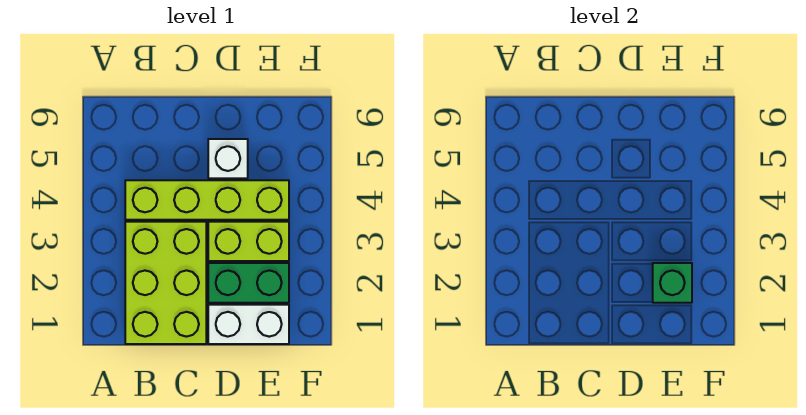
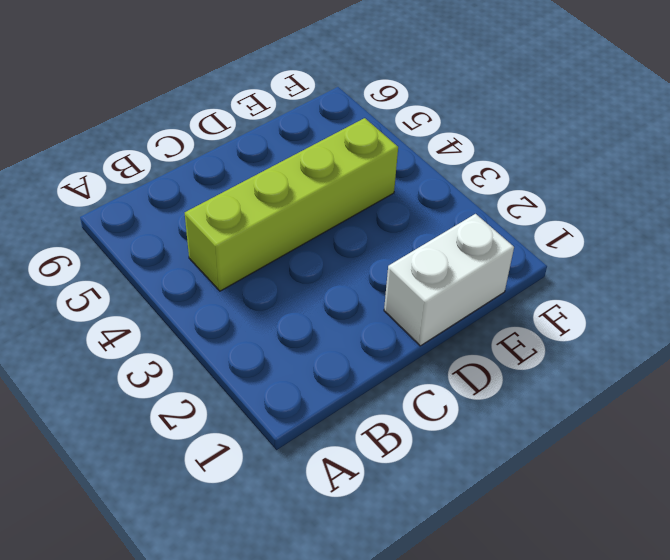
none -> lime 2x3 brick [125,222,206,344]
none -> green 1x2 brick [208,263,289,303]

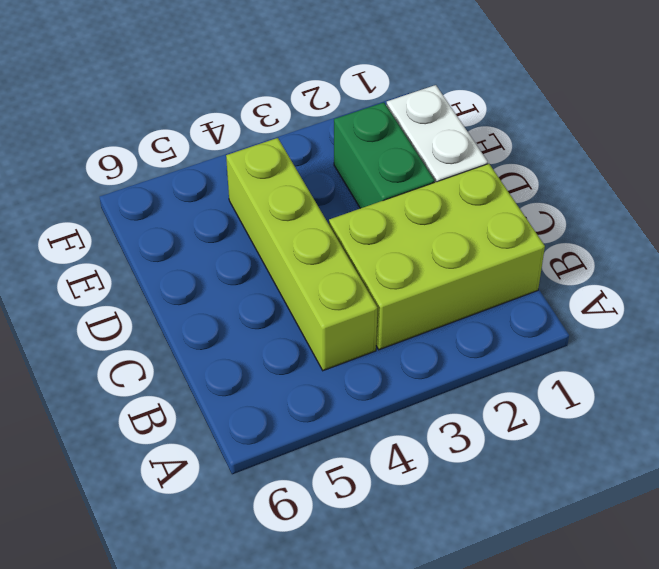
none -> lime 1x2 brick [208,222,289,261]
none -> white 1x1 brick [208,139,248,178]

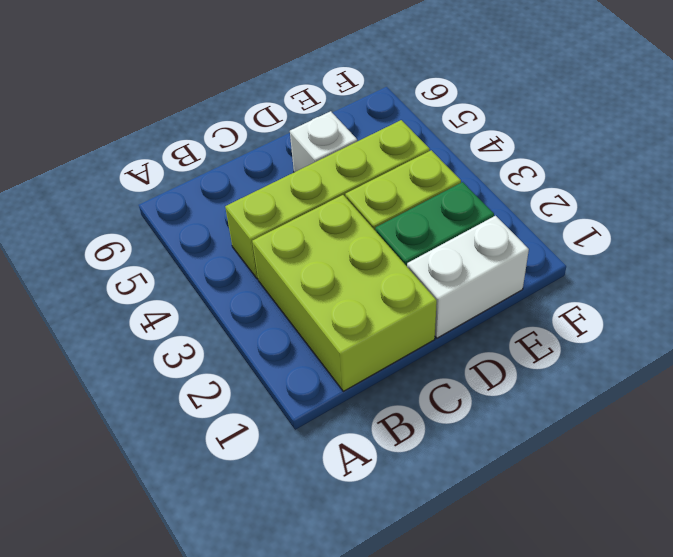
none -> green 1x1 brick [653,263,692,303]

